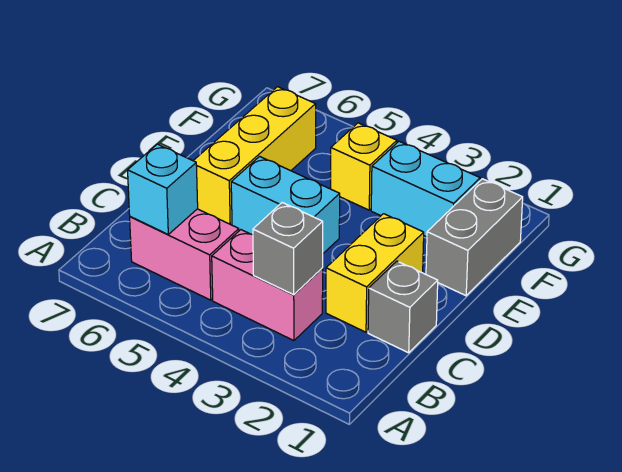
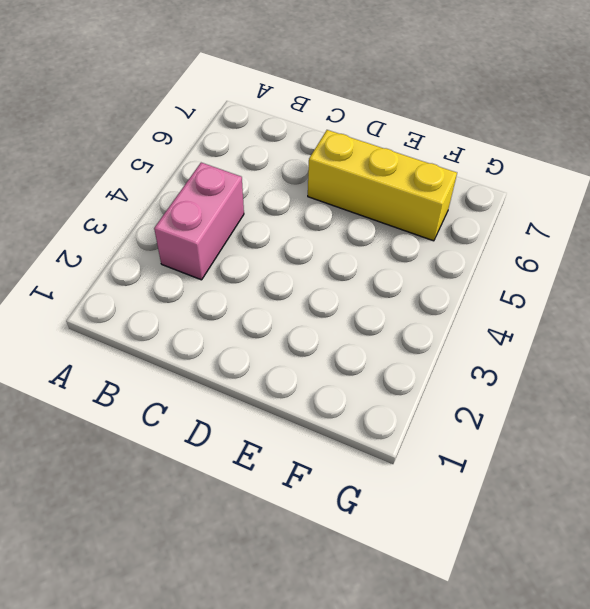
none -> pink 1x2 brick [130,209,239,300]
none -> grey 1x1 brick [368,261,438,353]

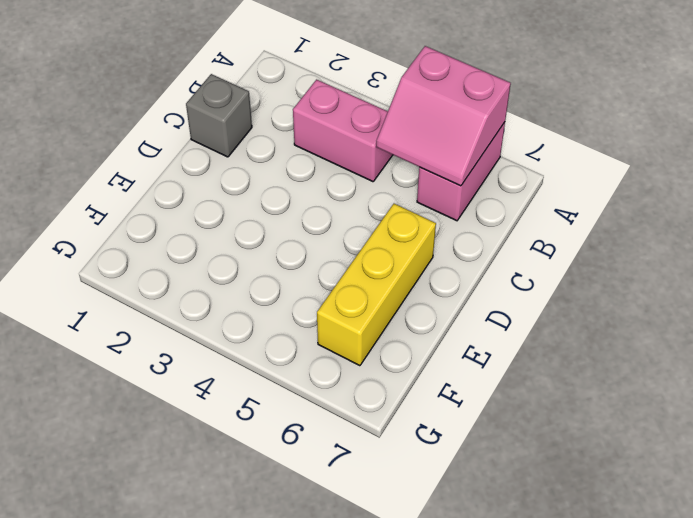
pink 2x2 slope [376,46,511,186] -> cyan 1x1 brick [128,144,198,234]
pink 1x2 brick [417,122,505,221] -> pink 1x2 brick turned to [130,209,239,300]
none -> yellow 1x2 brick [326,214,424,332]
none -> cyan 1x2 brick [231,156,340,253]

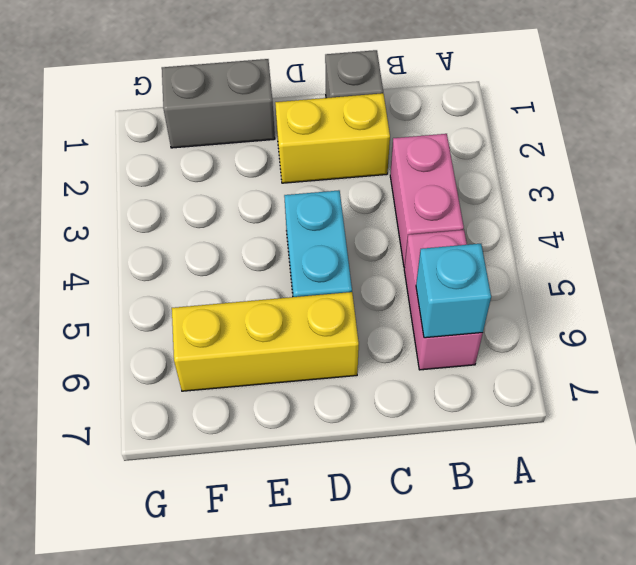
none -> cyan 1x2 brick [371,141,480,237]
none -> yellow 1x1 brick [331,123,397,210]

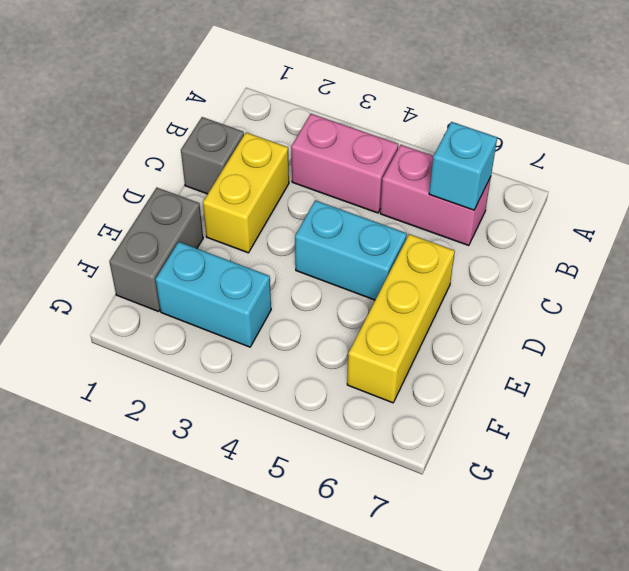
none -> yellow 1x1 brick [331,123,397,210]
none -> grey 1x1 brick [253,203,323,295]

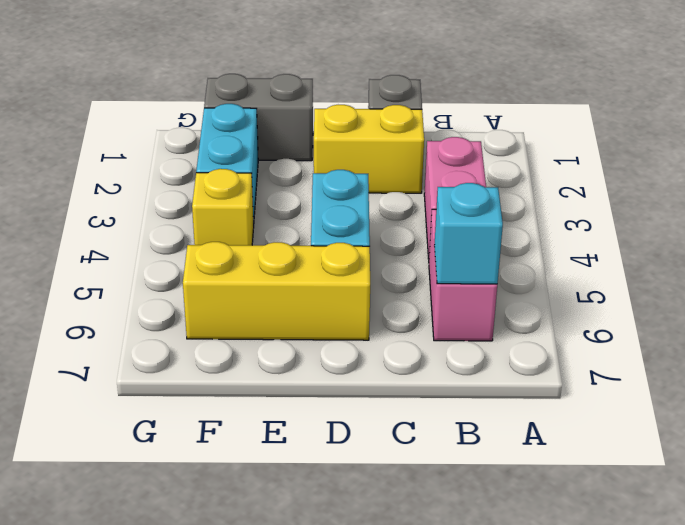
none -> grey 1x1 brick [253,203,323,295]

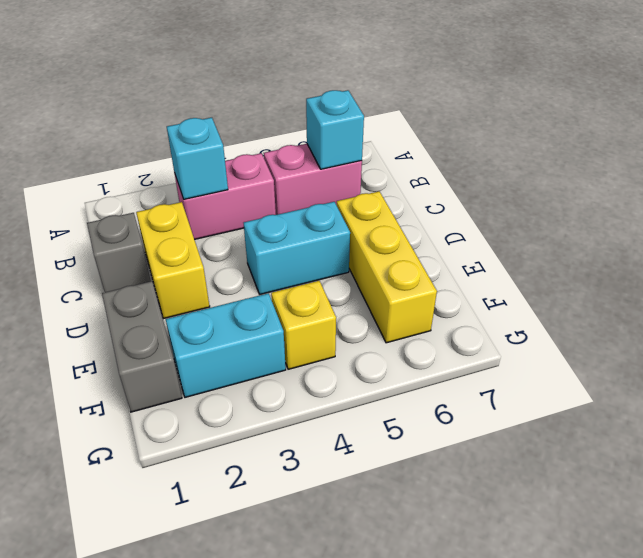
cyan 1x1 brick [167,118,228,199] -> grey 1x1 brick [253,203,323,295]

